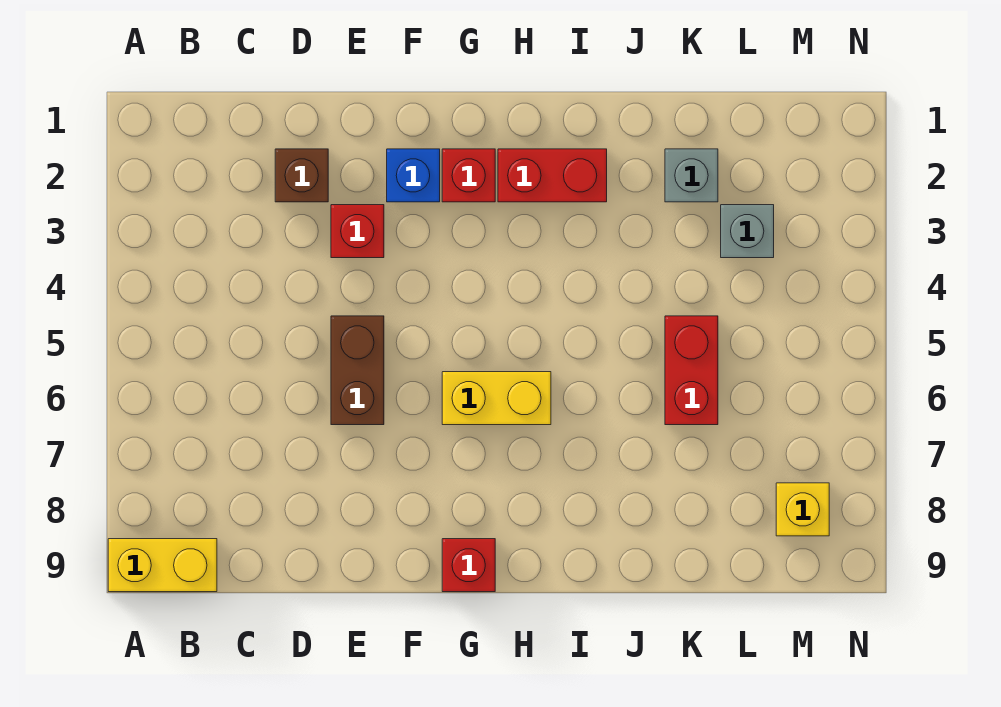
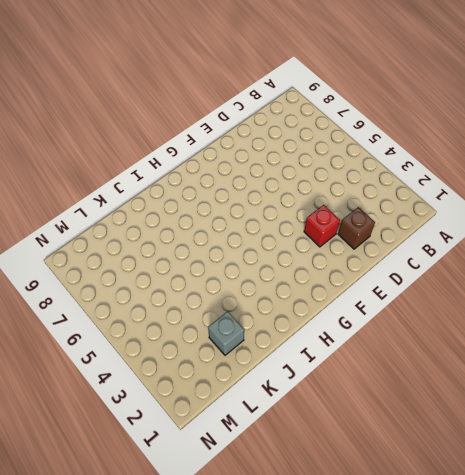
none -> yellow 1x2 brick [108,539,217,592]
none -> brown 1x2 brick [331,316,384,425]
none -> blue 1x1 brick [387,149,440,202]

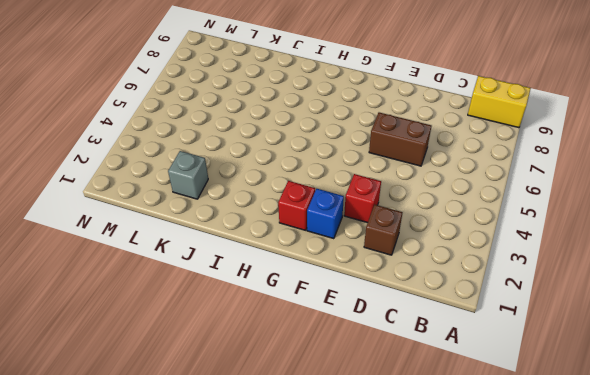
brown 1x2 brick [369,112,431,166] -> brown 1x2 brick turned to [331,316,384,425]
none -> yellow 1x2 brick [442,372,551,425]
none -> red 1x1 brick [442,539,495,592]
none -> red 1x2 brick [498,149,607,202]

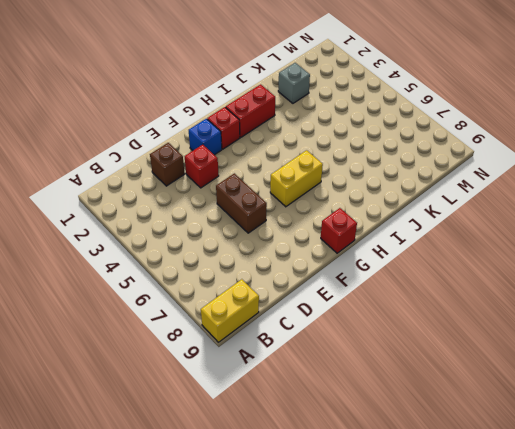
none -> red 1x2 brick [665,316,718,425]
none -> grey 1x1 brick [721,205,774,258]
none -> yellow 1x1 brick [776,483,829,536]

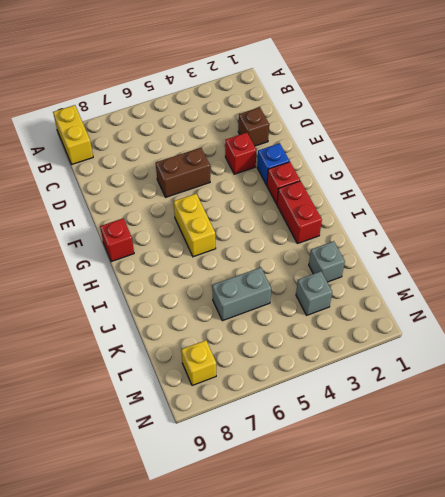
grey 1x2 brick [212,267,271,321] -> red 1x2 brick [665,316,718,425]

